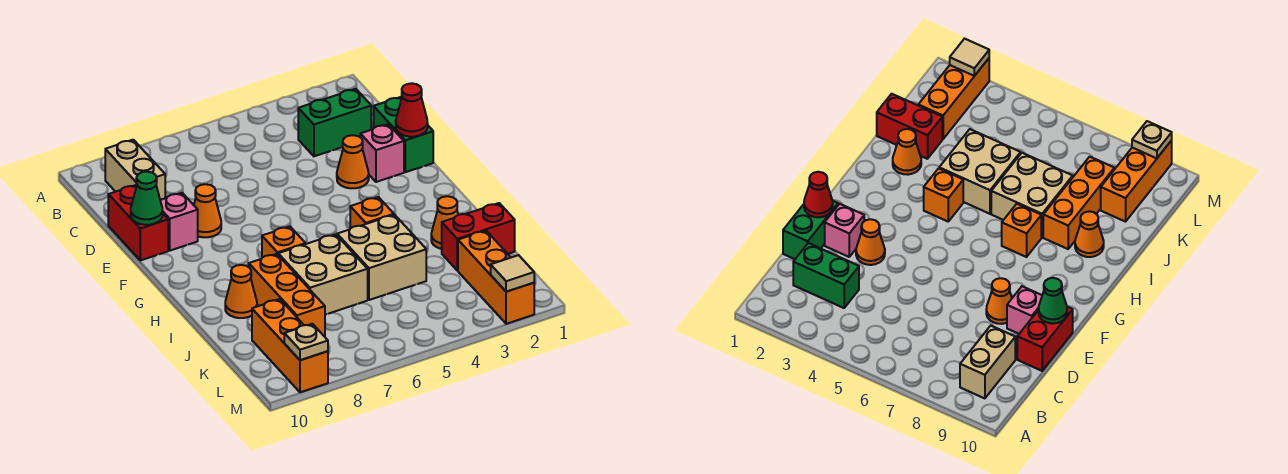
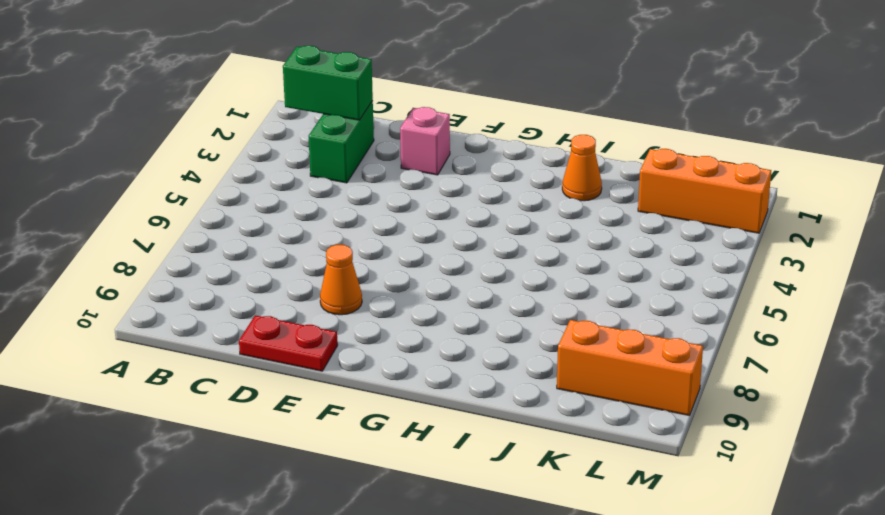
green 1x2 brick [283,46,373,120] -> green 1x2 brick moved to [374,97,433,172]
red 1x2 plate [239,315,338,371] -> red 1x2 brick [108,185,168,260]
none -> tan 1x2 brick [105,140,165,200]
none -> orange 1x1 cone [337,135,369,188]
none -> pink 1x1 brick [160,193,198,251]

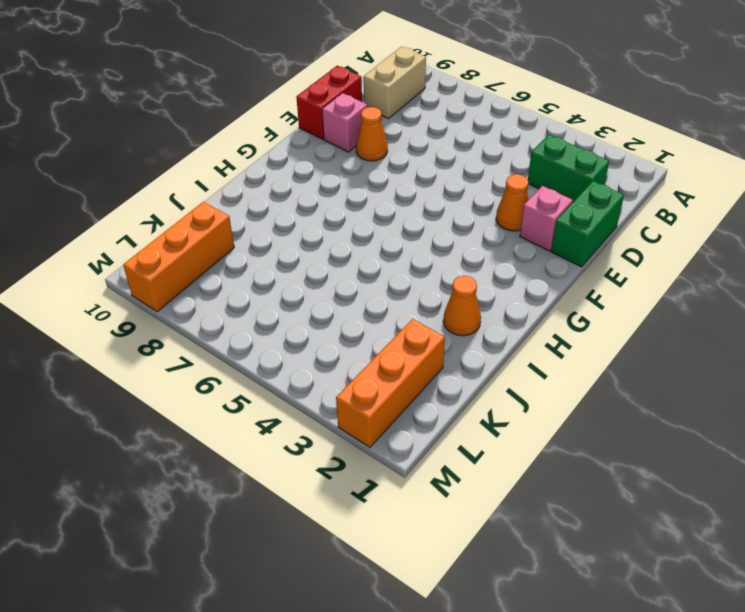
none -> orange 1x1 brick [350,197,394,229]
none -> orange 1x1 brick [262,226,306,258]
none -> tan 2x2 brick [337,215,426,300]

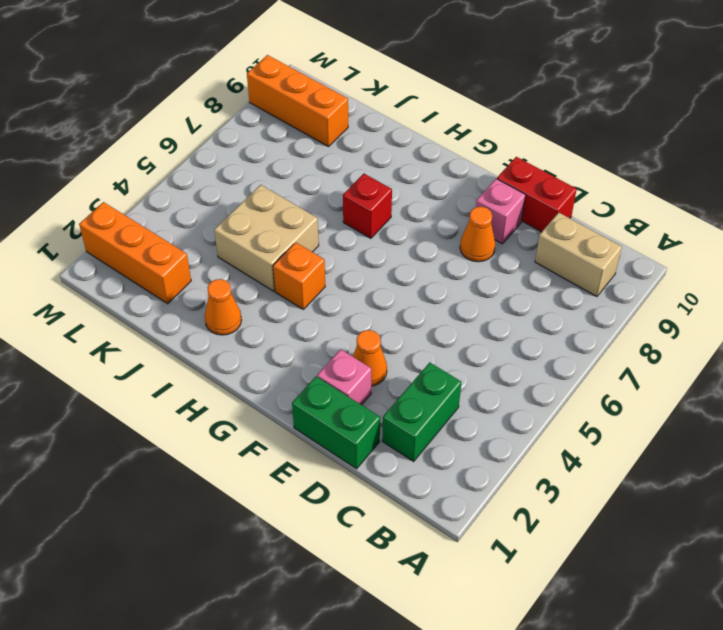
red 1x1 brick [343,174,392,238] -> orange 1x1 brick [262,226,306,258]
none -> tan 2x2 brick [278,234,368,315]
none -> orange 1x3 brick [249,254,325,337]
none -> orange 1x1 cone [225,265,257,318]

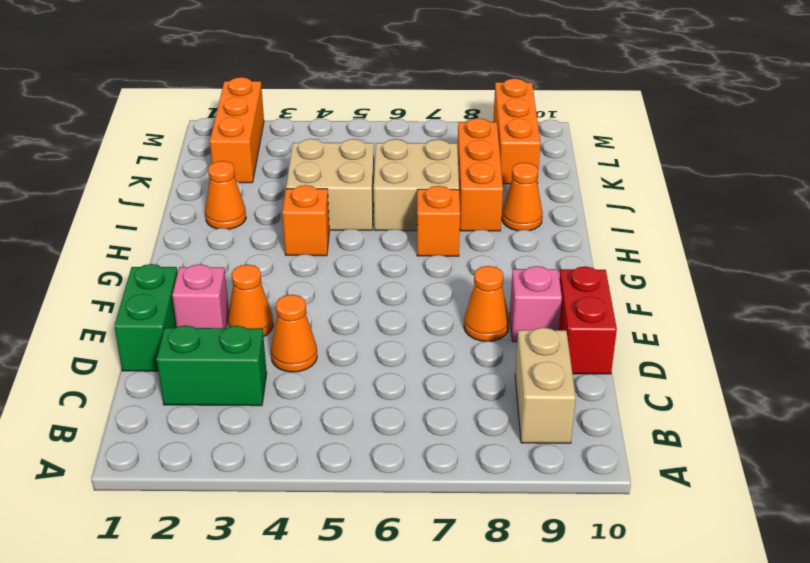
orange 1x1 cone [271,295,317,372] -> none
none -> red 1x2 brick [442,203,515,271]
none -> red 1x1 cone [396,83,428,137]
none -> green 1x1 cone [131,172,162,225]

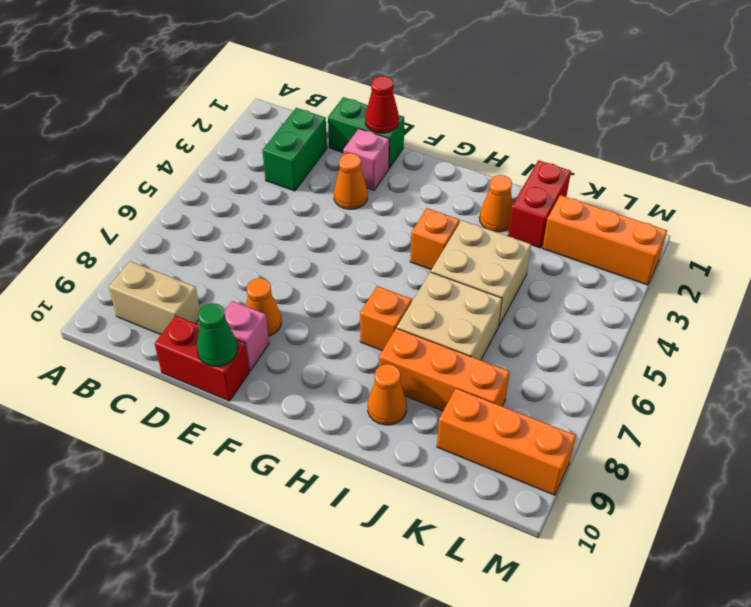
none -> tan 1x1 tile [491,255,534,292]
none -> tan 1x1 plate [284,324,328,360]

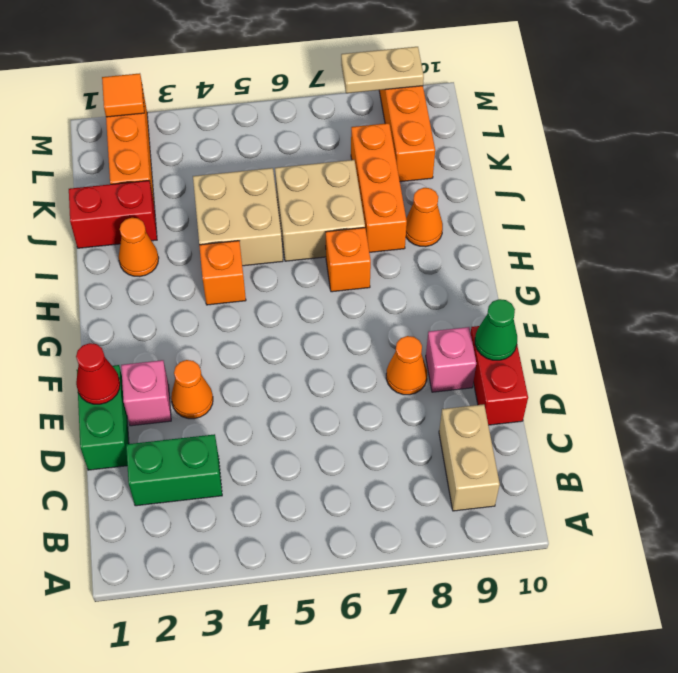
orange 1x1 tile [102,73,144,117] -> tan 1x1 tile [491,255,534,292]
tan 1x2 plate [341,47,424,93] -> tan 1x1 plate [284,324,328,360]

